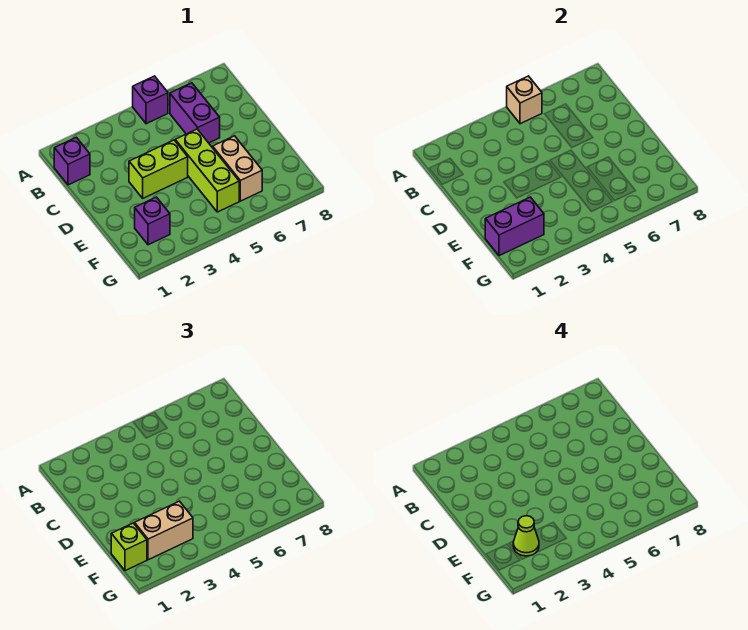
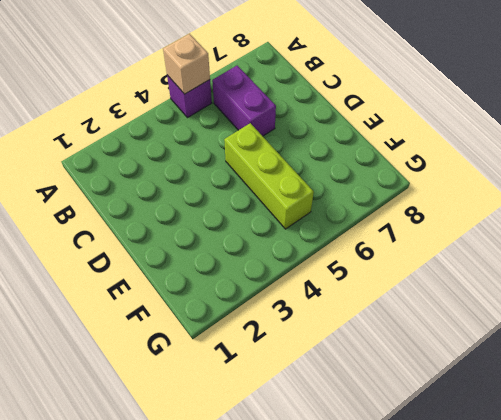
none -> purple 1x1 brick [54,137,90,185]
none -> lime 1x2 brick [129,140,188,198]
none -> tan 1x2 brick [213,136,262,201]

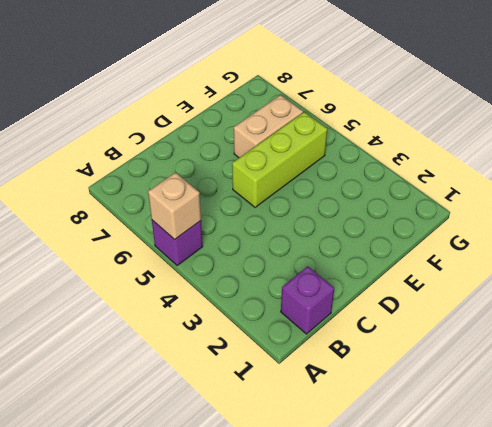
none -> purple 1x2 brick [170,83,220,143]
none -> lime 1x2 brick [129,140,188,198]
none -> purple 1x1 brick [135,197,170,245]

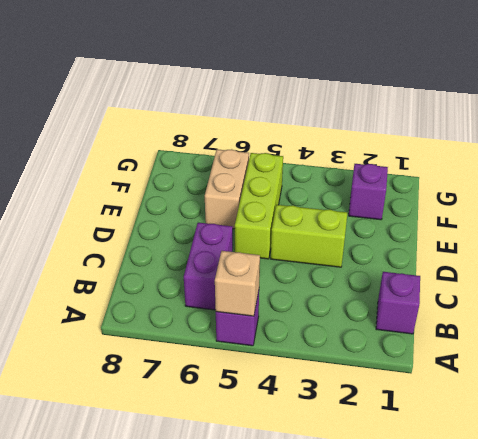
none -> purple 1x2 brick [485,197,544,256]
none -> lime 1x1 brick [111,523,147,571]
none -> tan 1x2 brick [135,501,193,560]

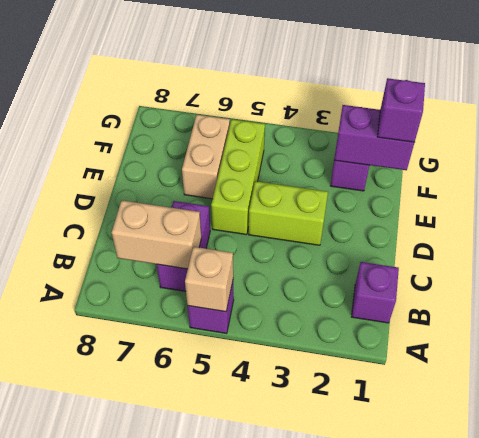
tan 1x2 brick [112,200,201,269] -> tan 1x2 brick moved to [135,501,193,560]
purple 1x1 brick [378,78,425,142] -> lime 1x1 brick [111,523,147,571]
none -> lime 1x1 cone [513,516,539,556]

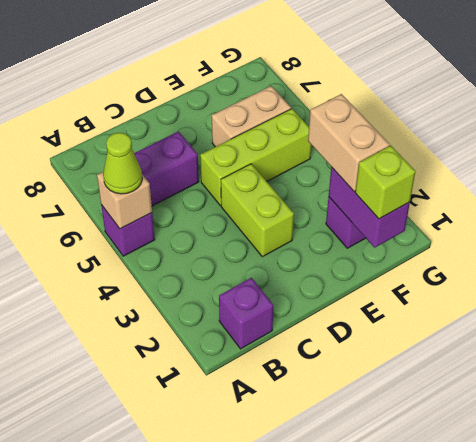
lime 1x1 cone [103,133,142,194] -> lime 1x1 cone moved to [513,516,539,556]

